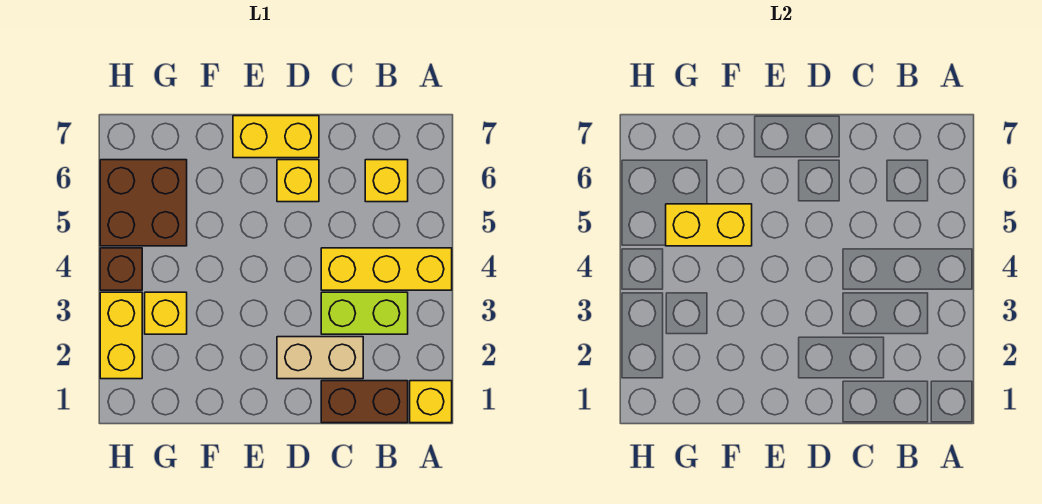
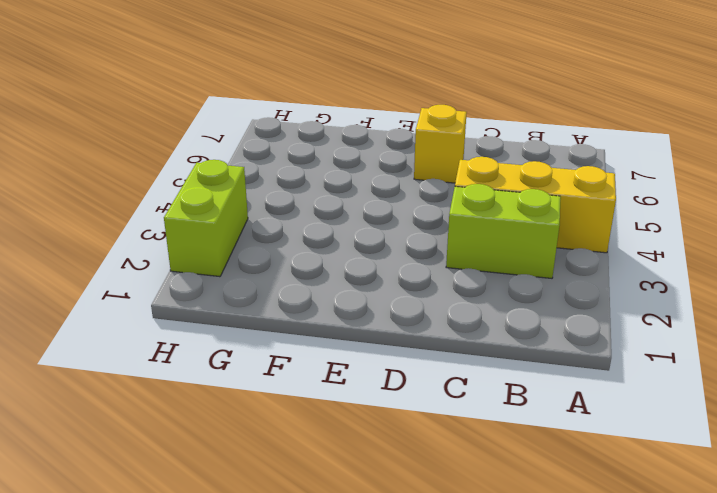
lime 1x2 brick [164,160,248,277] -> yellow 1x2 brick [100,292,142,379]
none -> yellow 1x1 brick [410,381,452,423]
none -> brown 1x2 brick [321,381,408,423]
none -> yellow 1x1 brick [365,160,408,202]

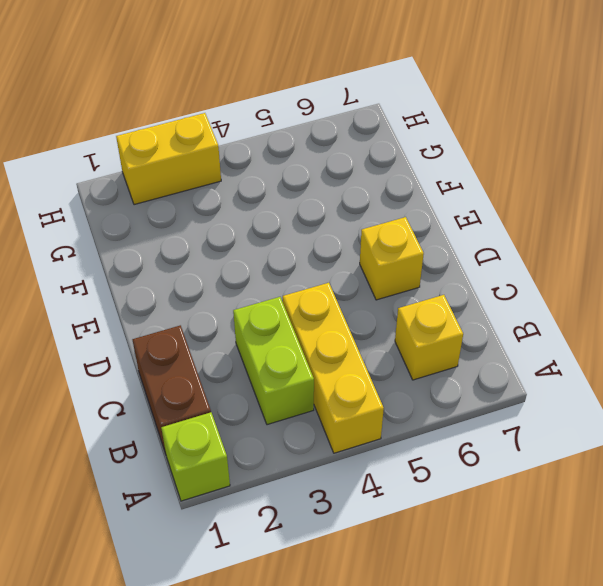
lime 1x1 brick [161,412,230,501] -> yellow 1x1 brick [410,381,452,423]
none -> tan 1x2 brick [277,337,363,379]
none -> yellow 1x2 brick [233,116,319,158]
none -> yellow 1x1 brick [145,292,187,334]

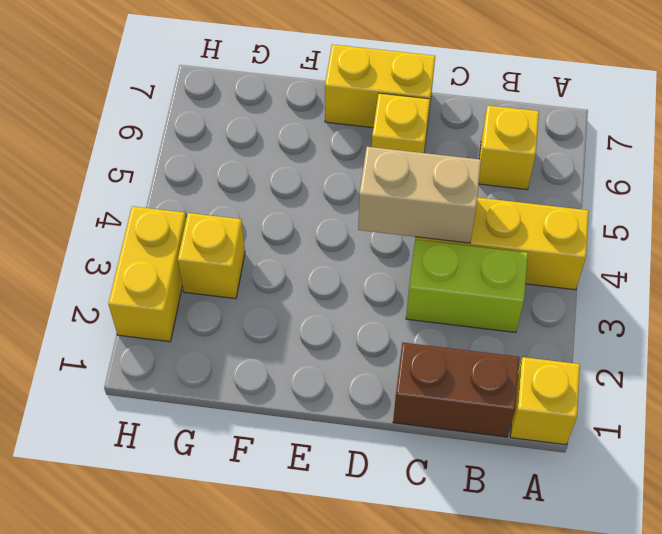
tan 1x2 brick [358,147,481,243] -> tan 1x2 brick moved to [277,337,363,379]
none -> brown 2x2 brick [100,160,187,246]
none -> brown 1x1 brick [100,248,142,290]
none -> yellow 1x2 brick [666,204,752,246]

